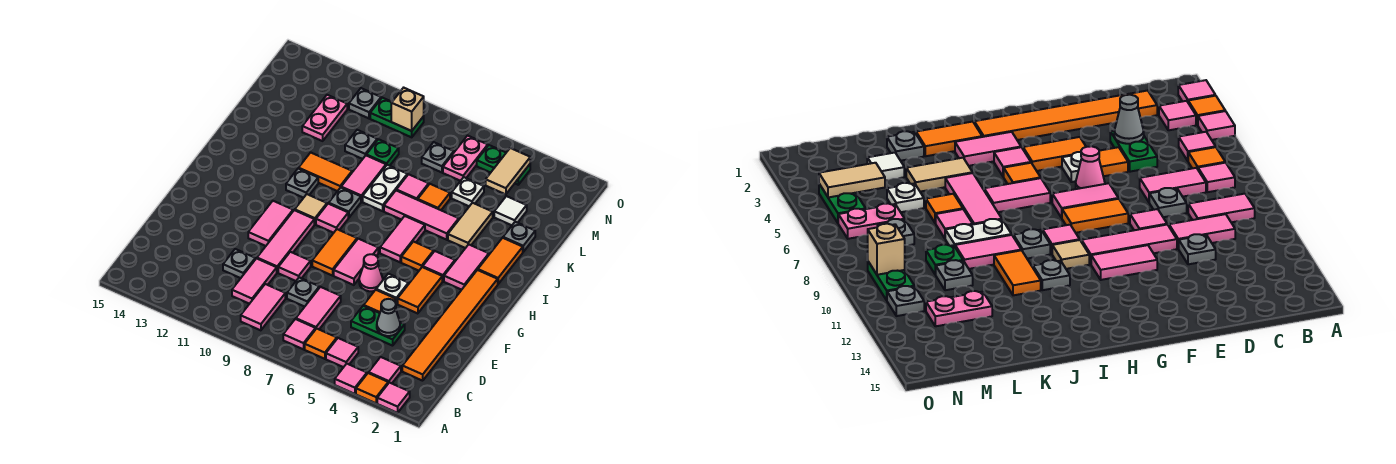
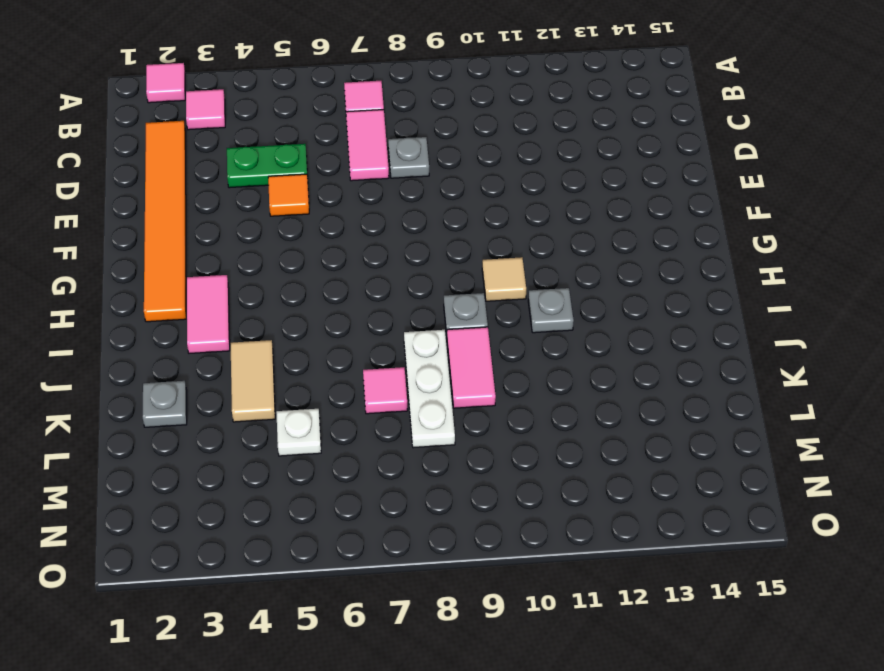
white 1x3 plate [404,330,455,448] -> white 1x2 plate [363,165,407,211]
none -> orange 1x1 tile [356,373,388,403]
none -> pink 1x1 tile [335,364,367,394]
none -> pink 1x1 tile [326,338,358,367]
none -> orange 1x1 tile [305,329,337,359]

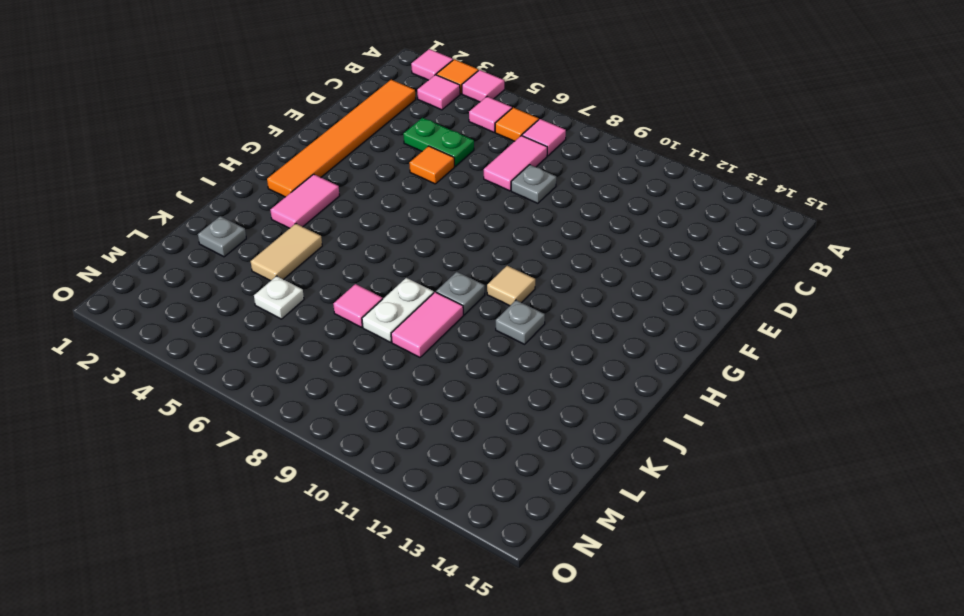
none -> pink 1x2 tile [241,284,285,330]
none -> pink 1x2 tile [232,258,277,304]
none -> grey 1x1 plate [223,249,255,278]
none -> pink 1x1 tile [278,252,311,281]

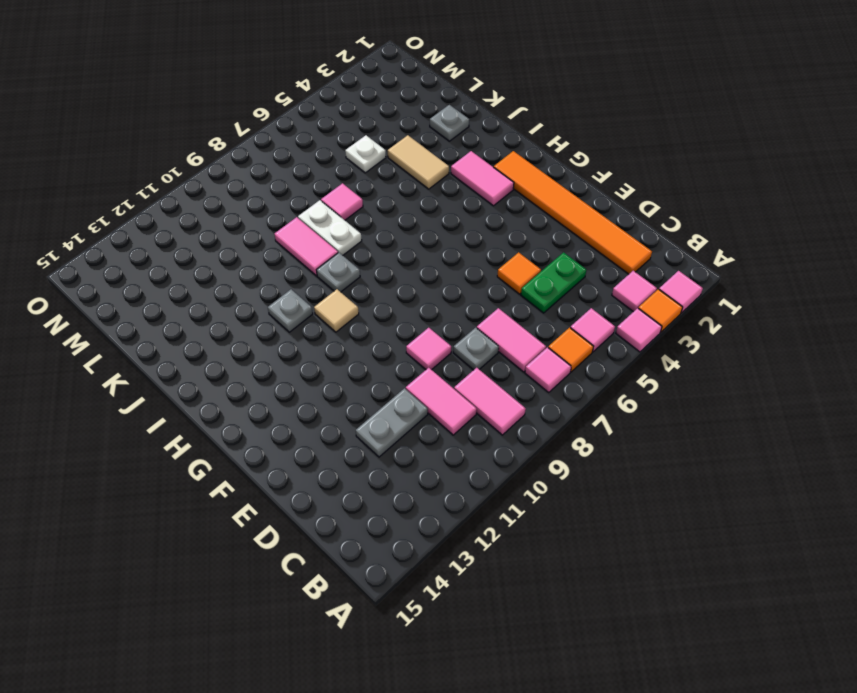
grey 1x2 plate [356,388,428,457] -> grey 1x1 plate [223,249,255,278]
none -> pink 1x3 tile [257,210,314,272]
none -> orange 1x2 tile [398,267,442,314]
none -> white 1x1 plate [376,274,408,304]
none -> pink 1x1 cone [359,254,383,291]

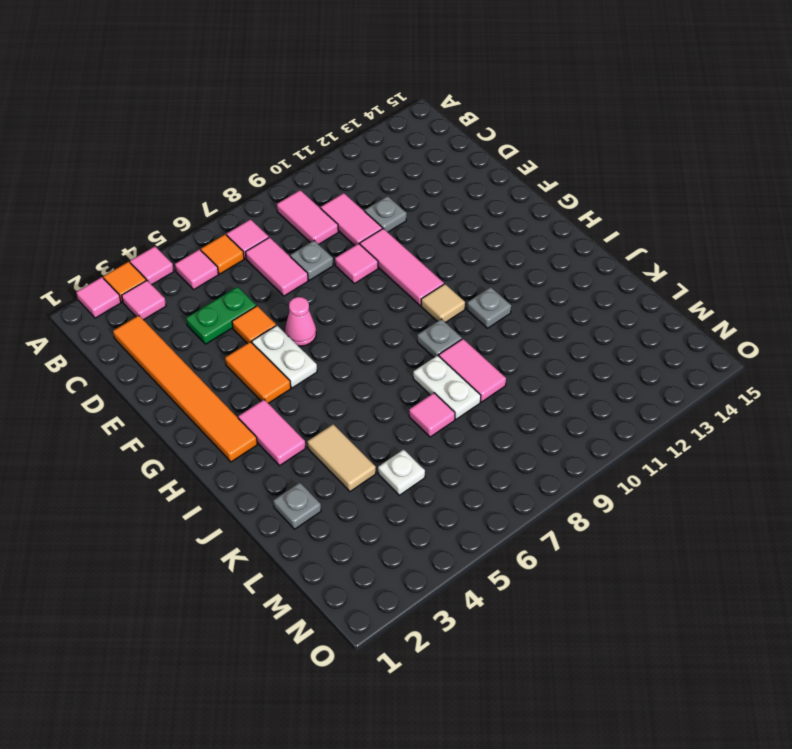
white 1x2 plate [252,325,317,388] -> white 1x1 plate [376,274,408,304]
none -> pink 1x2 tile [334,239,378,285]
none -> orange 1x2 tile [312,229,357,276]
none -> pink 1x2 tile [248,201,293,246]
none -> pink 1x1 tile [423,251,455,281]

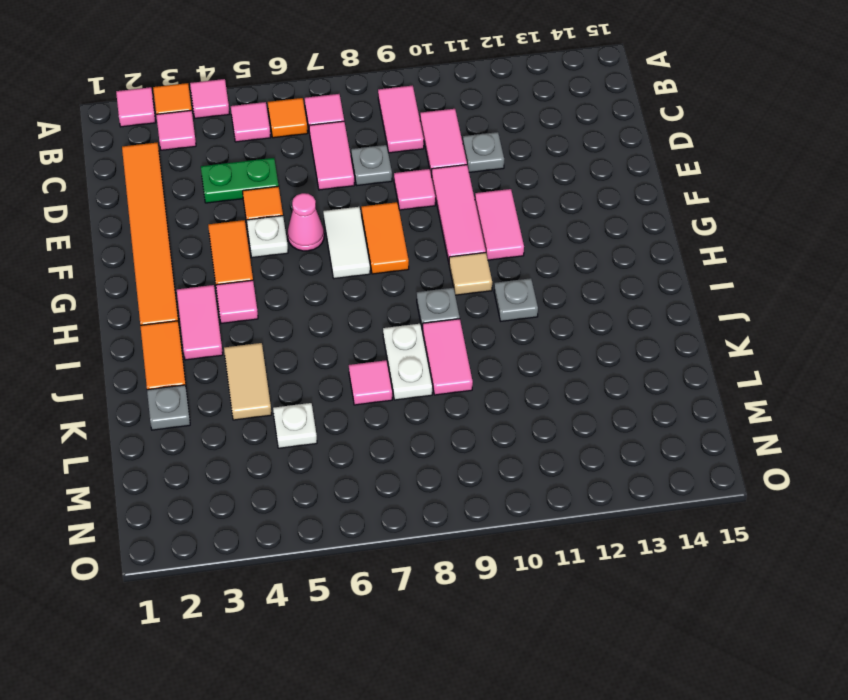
white 1x2 tile [323,207,370,279] -> pink 1x2 tile [334,239,378,285]
none -> orange 1x1 tile [401,242,434,271]
none -> pink 1x2 tile [380,216,425,262]
none -> pink 1x1 tile [316,204,348,233]
none -> pink 1x3 tile [384,191,459,240]

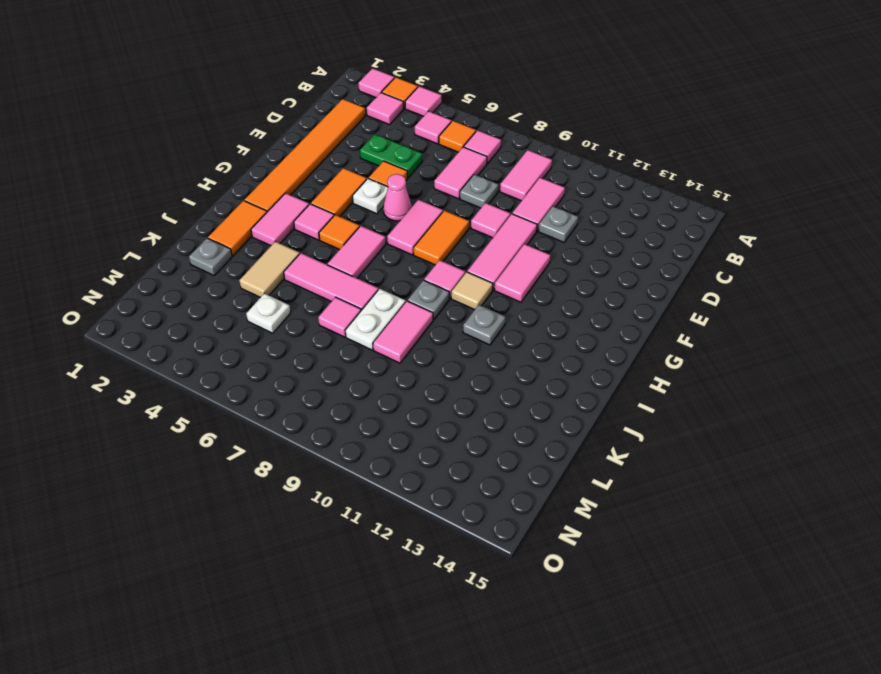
none -> orange 1x2 tile [299,152,352,191]
none -> orange 1x1 tile [418,184,450,210]
none -> white 1x1 tile [494,196,527,225]
none -> green 1x1 plate [366,139,399,166]

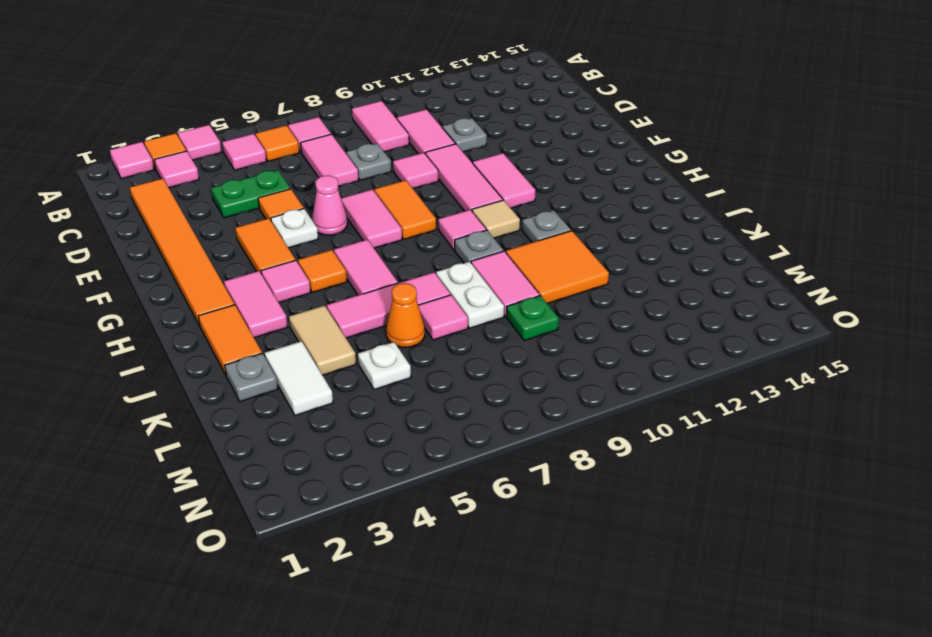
orange 2x2 tile [506,231,609,304] -> orange 1x2 tile [299,152,352,191]
white 1x2 tile [265,341,333,415] -> white 1x1 tile [494,196,527,225]
orange 1x1 cone [386,283,425,347] -> orange 1x1 tile [418,184,450,210]
none -> grey 1x1 plate [345,130,377,159]
none -> pink 1x2 plate [302,95,347,141]
none -> pink 1x2 plate [443,136,488,181]
none -> grey 1x1 plate [422,142,454,172]

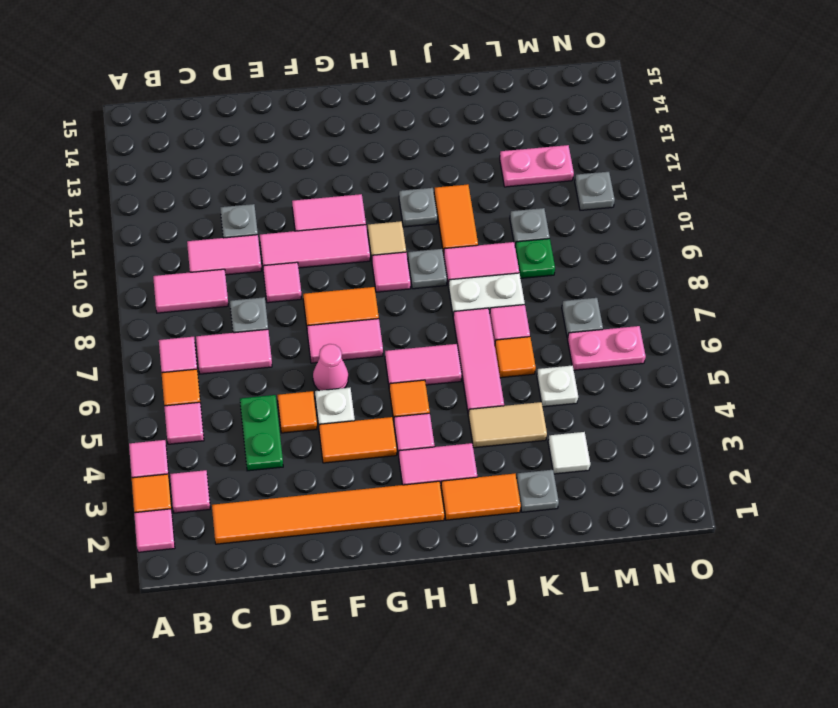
none -> green 1x2 plate [477,145,530,185]
none -> green 1x2 plate [370,98,424,137]
none -> grey 1x1 cone [377,299,400,336]
none -> tan 1x2 tile [486,148,530,194]

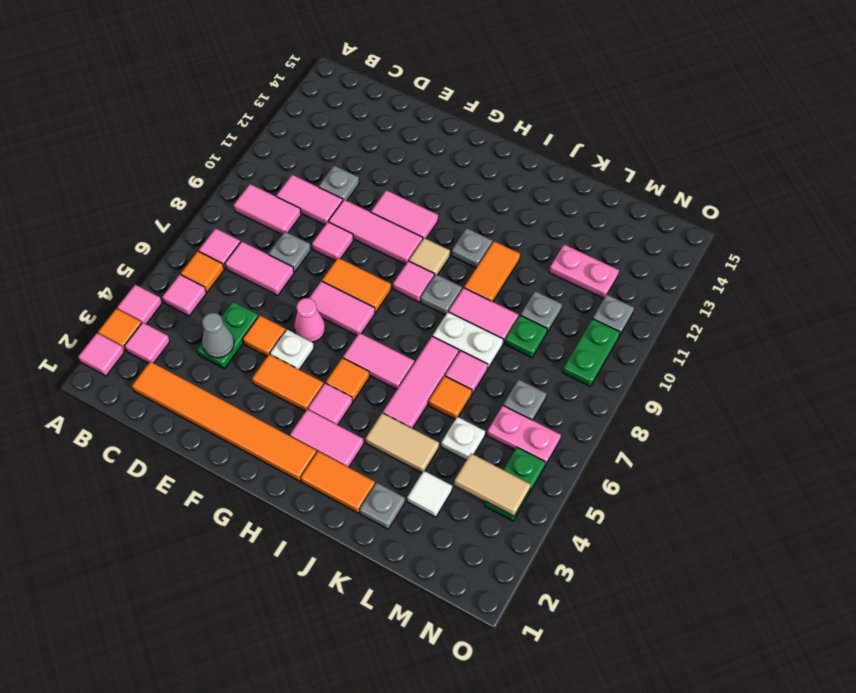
none -> tan 1x1 brick [391,88,424,131]

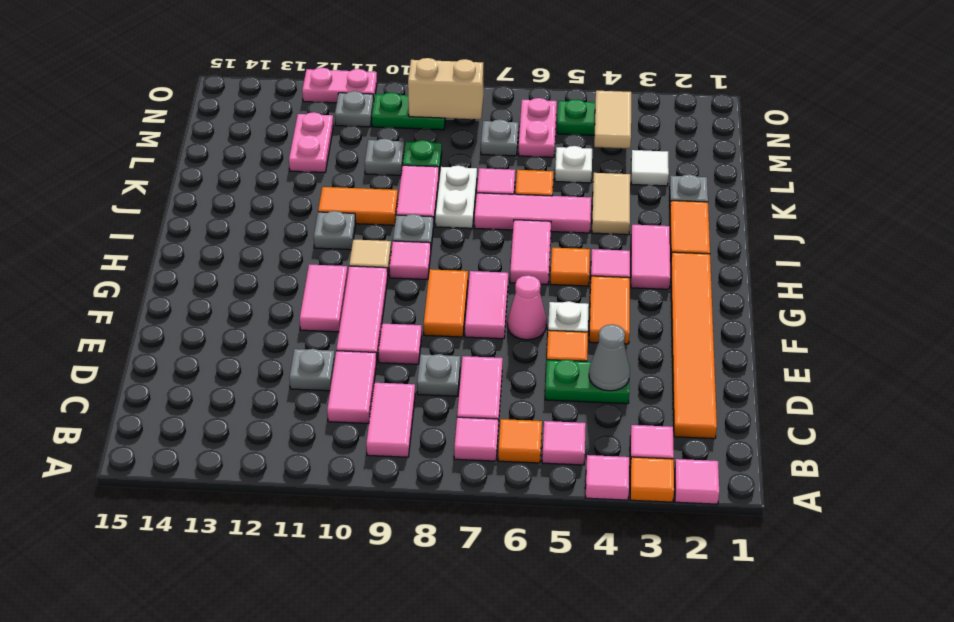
tan 1x2 brick [408,58,483,119] -> tan 1x1 brick [391,88,424,131]
pink 1x2 plate [302,68,377,103] -> none

